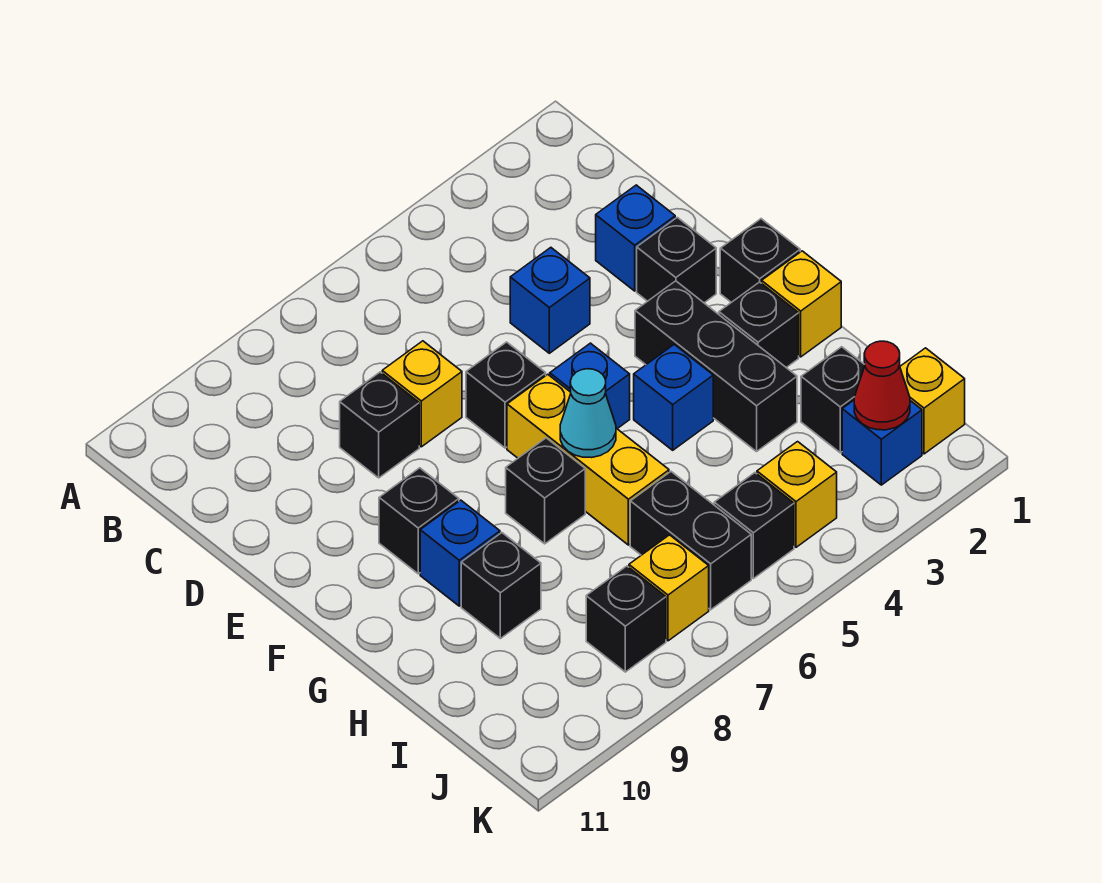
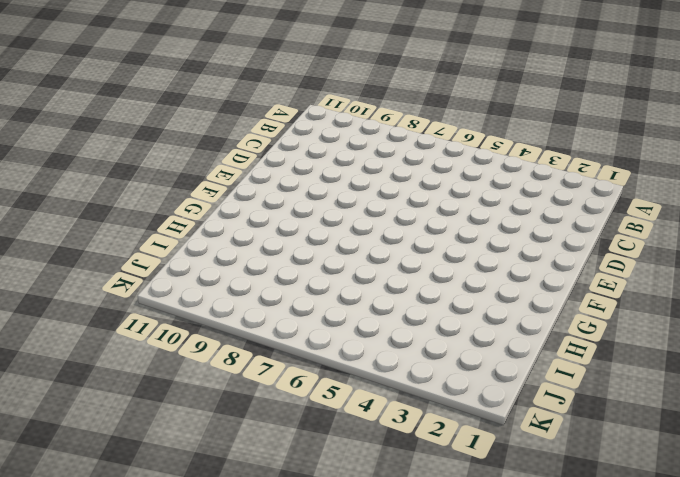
none -> blue 1x1 brick [596,185,675,291]
none -> blue 1x1 brick [510,248,590,353]
none -> yellow 1x1 brick [382,341,462,447]

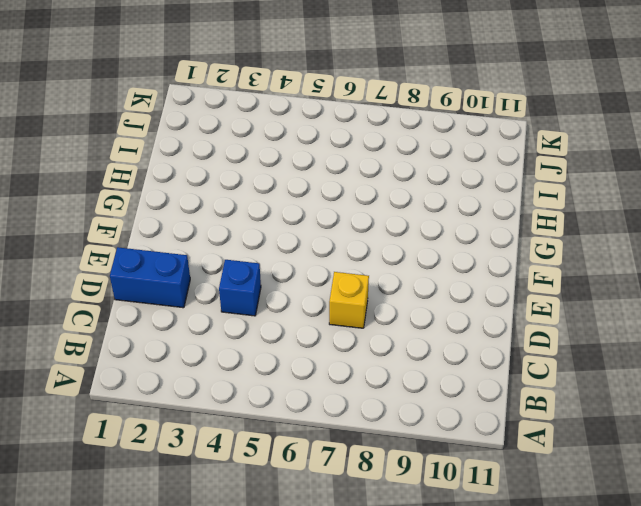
blue 1x2 brick [110,247,190,308] -> blue 1x1 brick [596,185,675,291]
none -> black 1x1 brick [340,372,419,478]
none -> black 1x1 brick [637,217,716,303]
none -> black 1x1 brick [466,342,546,448]

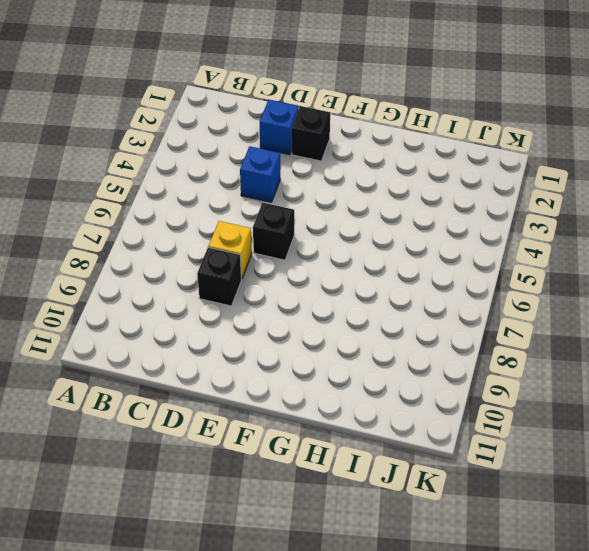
none -> black 1x1 brick [720,219,800,302]
none -> black 1x3 brick [635,281,797,452]
none -> blue 1x1 brick [550,343,630,429]

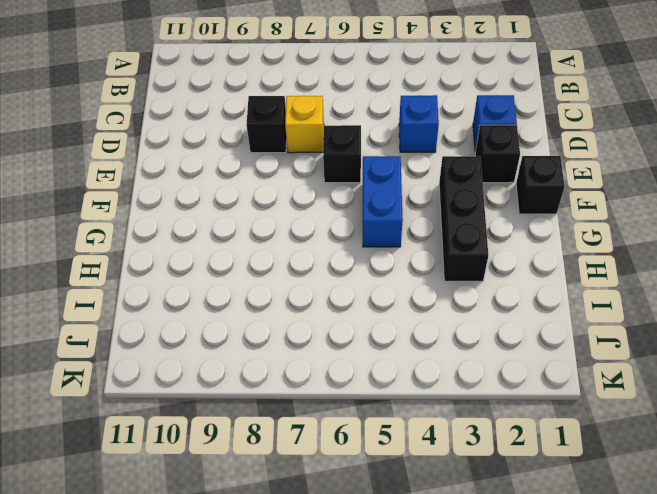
blue 1x2 brick [363,156,403,247] -> blue 1x1 brick [550,343,630,429]
none -> yellow 1x3 brick [507,374,669,545]
none -> black 1x1 brick [379,468,459,574]
none -> yellow 1x1 brick [762,251,841,357]

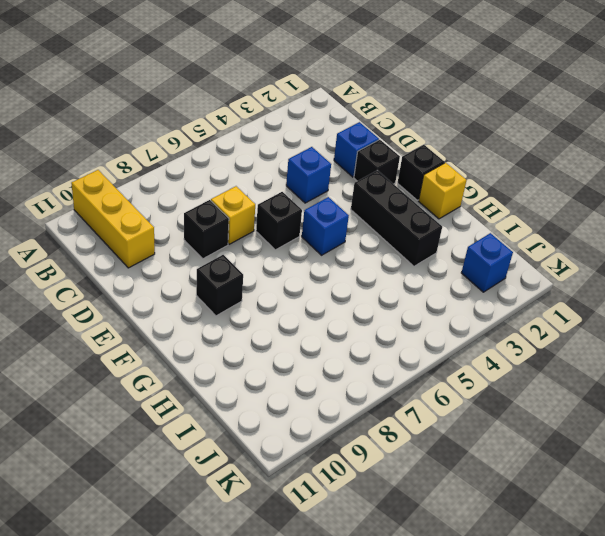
yellow 1x3 brick [71,170,155,268] -> yellow 1x3 brick moved to [507,374,669,545]
none -> black 1x1 brick [719,282,799,368]
none -> blue 1x1 brick [634,344,713,450]
none -> black 1x1 brick [506,438,585,544]

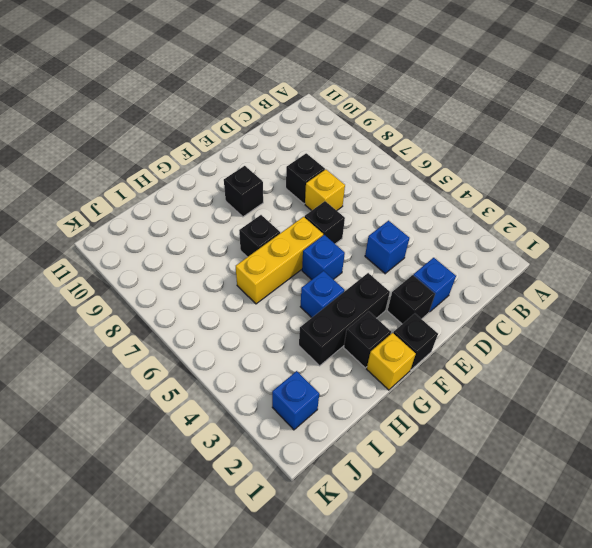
none -> blue 1x1 brick [420,500,500,606]
none -> black 1x1 brick [461,533,541,639]
none -> black 1x1 brick [801,347,865,453]

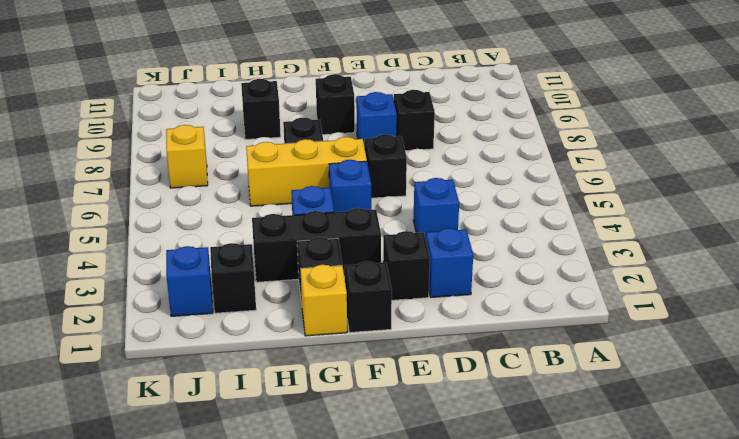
blue 1x1 brick [356,92,397,148] -> blue 1x1 brick moved to [420,500,500,606]
none -> yellow 1x1 brick [382,341,462,447]
none -> black 1x2 brick [630,472,751,610]
none -> yellow 1x1 brick [900,348,965,454]

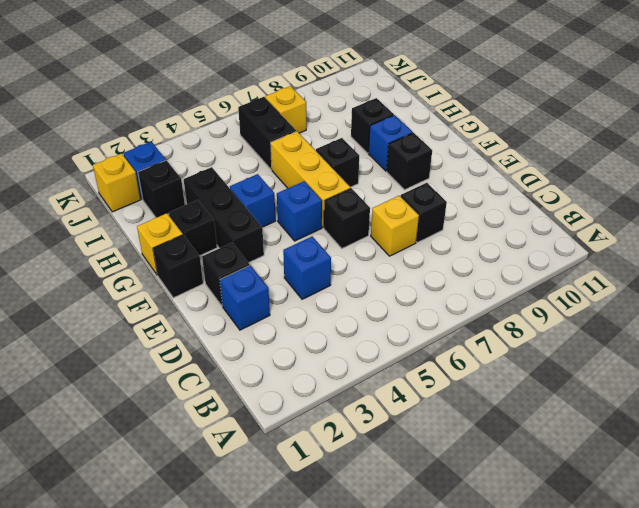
none -> yellow 1x1 brick [757,442,837,547]
none -> black 1x1 brick [714,473,794,578]
none -> black 1x1 brick [586,566,666,672]

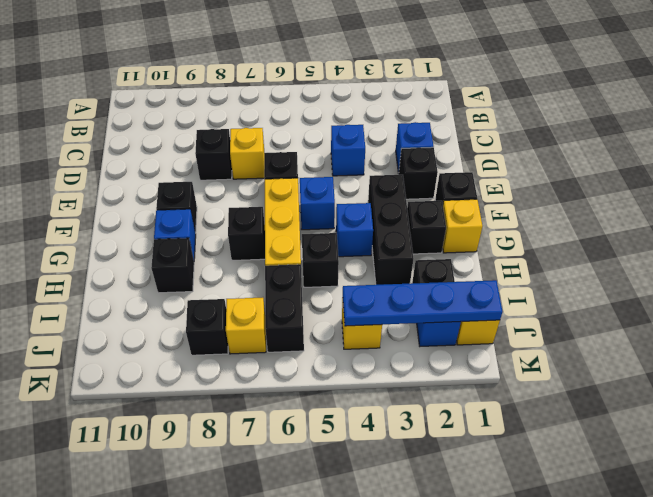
black 1x1 brick [302,233,339,287] -> black 1x1 brick moved to [714,473,794,578]
blue 1x4 plate [343,280,503,326] -> red 1x1 cone [854,341,910,430]
none -> cyan 1x1 cone [560,369,616,458]

